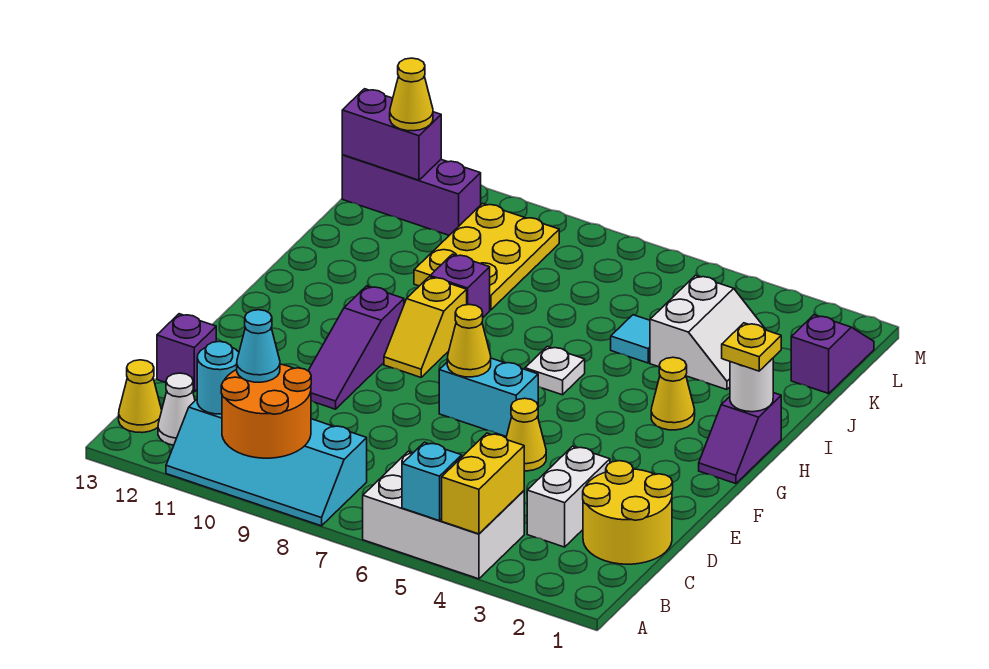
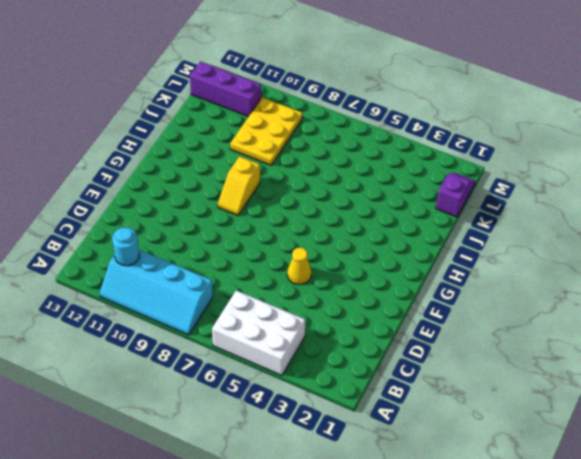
none -> white 1x1 cone [158,373,195,445]
none -> yellow 1x1 cone [119,360,162,433]
none -> yellow 2x2 round brick [583,461,673,564]
none -> white 1x2 brick [527,446,610,547]

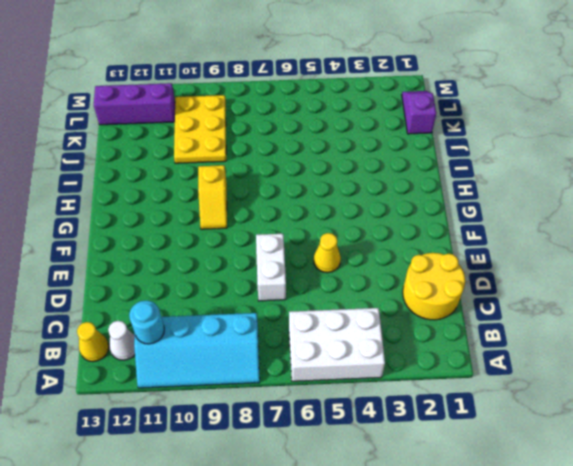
white 1x2 brick [256,234,286,301] -> white 1x2 brick moved to [527,446,610,547]
none -> purple 1x1 brick [157,314,216,392]
none -> purple 1x3 slope [308,286,404,409]
none -> cyan 1x2 brick [439,358,538,436]
none -> purple 1x2 slope [699,393,781,484]

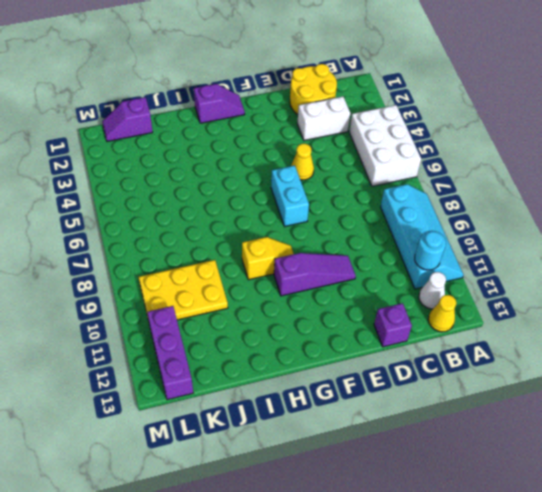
none -> yellow 1x1 cone [651,357,695,430]
none -> white 1x1 plate [525,346,585,395]
none -> purple 1x1 brick [430,254,490,317]
none -> white 2x2 slope [650,276,766,390]

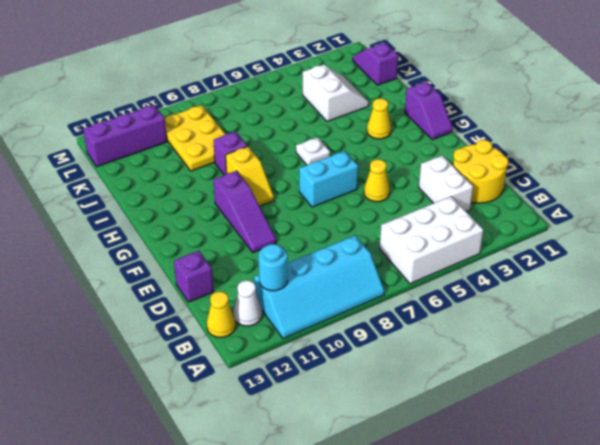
none -> cyan 1x1 tile [611,315,650,363]
none -> yellow 1x2 brick [442,433,524,534]
none -> cyan 1x1 brick [402,442,462,521]
none -> orange 2x2 round brick [221,364,311,458]

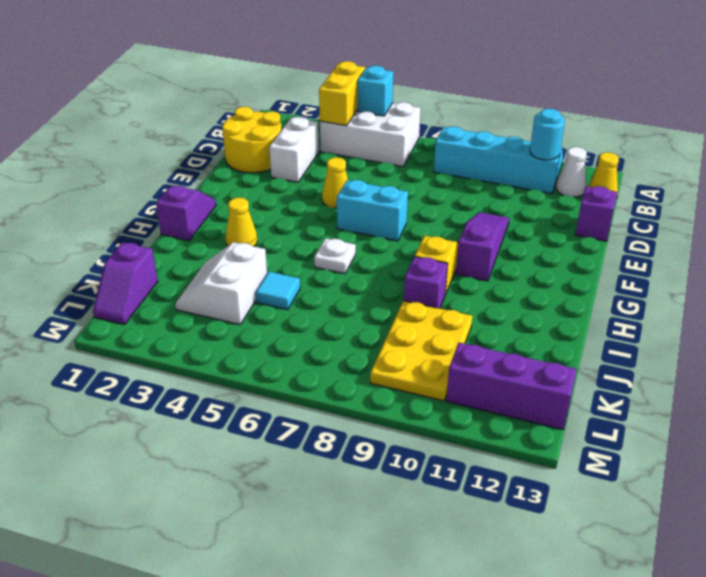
none -> orange 2x2 round brick [221,364,311,458]
none -> yellow 1x1 cone [447,304,491,377]
none -> white 1x1 round brick [730,358,773,412]
none -> purple 1x2 brick [342,89,441,180]

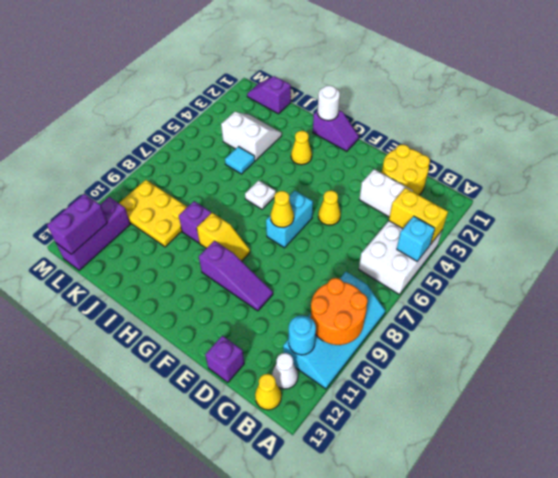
none -> cyan 1x1 cone [237,310,280,382]
none -> yellow 1x1 plate [722,323,781,371]
none -> yellow 1x1 cone [390,58,433,131]

